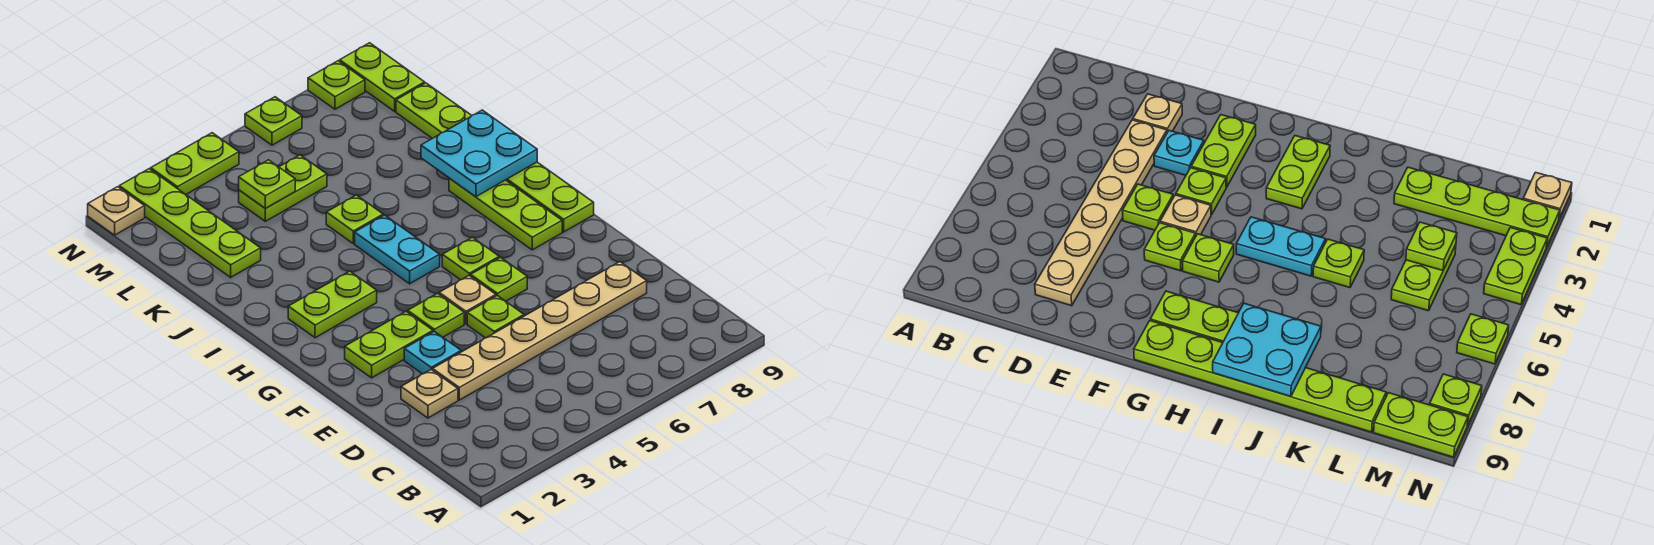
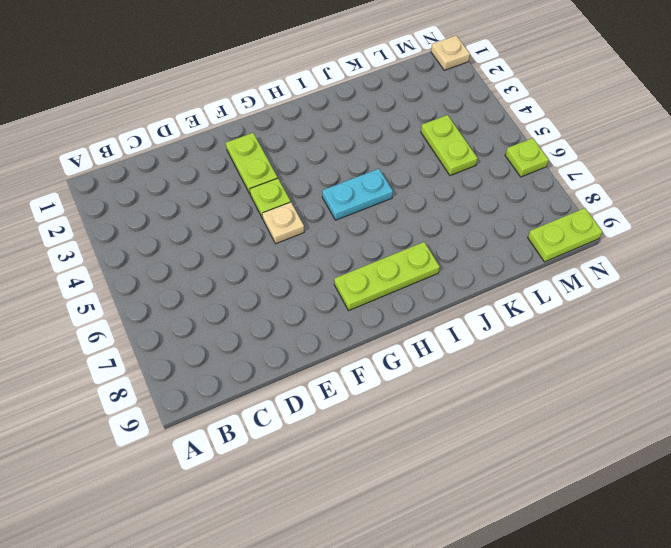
none -> tan 1x1 plate [401,370,458,418]
none -> tan 1x6 plate [433,262,647,400]
none -> cyan 1x1 plate [404,331,461,374]

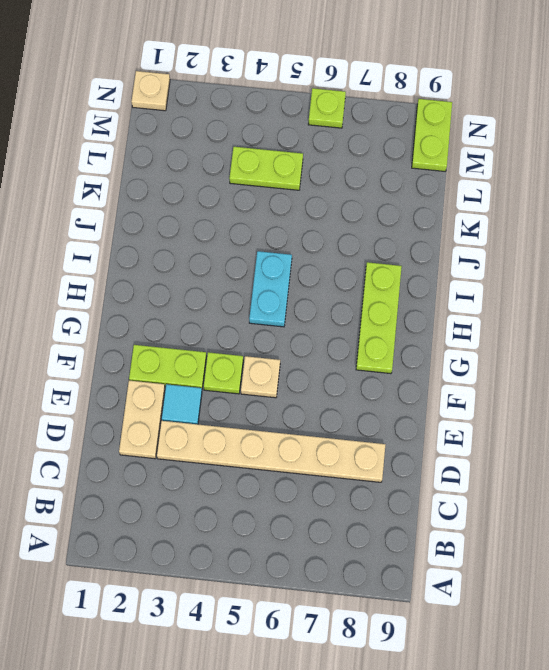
tan 1x2 plate [119,381,165,459] -> tan 1x1 plate [401,370,458,418]
cyan 1x1 tile [162,384,202,424] -> cyan 1x1 plate [404,331,461,374]
none -> lime 1x1 plate [467,296,524,338]
none -> lime 1x1 plate [471,257,527,301]
none -> lime 1x1 plate [442,237,499,280]

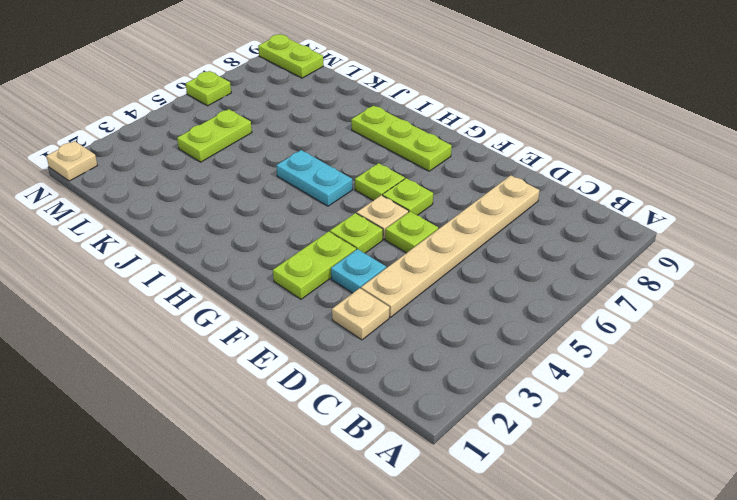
none -> lime 1x6 plate [396,83,594,232]
none -> lime 1x2 plate [288,271,377,338]
none -> lime 1x1 plate [326,195,383,243]

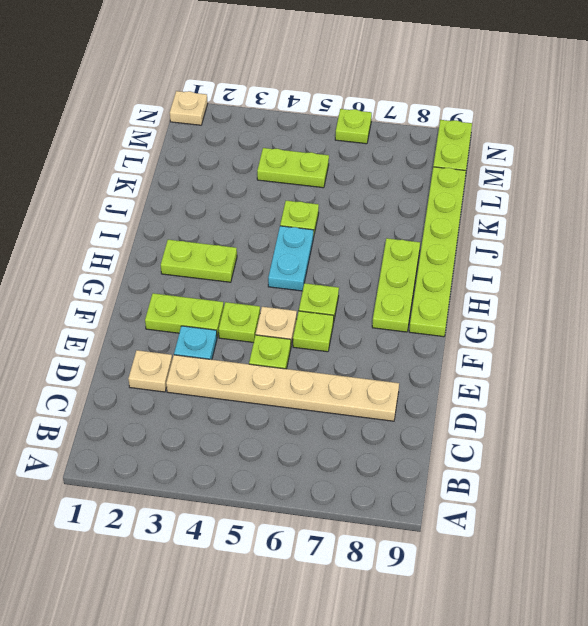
none -> lime 1x4 plate [119,169,261,277]
none -> lime 1x2 plate [151,133,239,195]
none -> lime 1x1 plate [308,61,365,109]

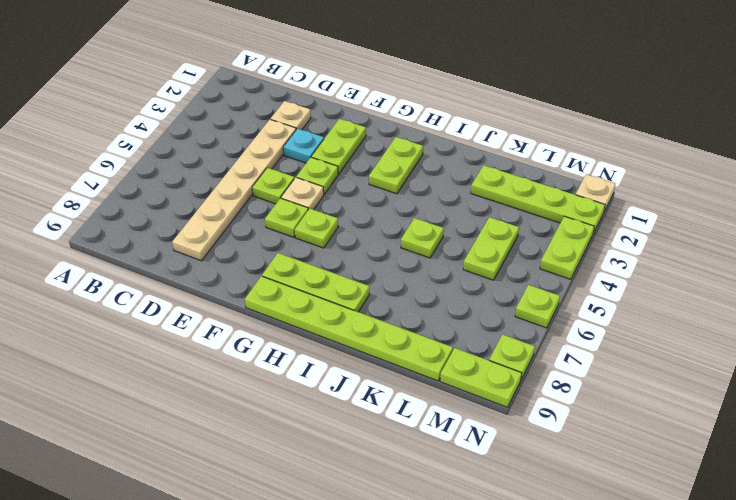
none -> cyan 1x2 plate [355,215,440,284]
none -> cyan 2x2 plate [421,110,537,197]
none -> lime 1x1 plate [239,160,295,209]

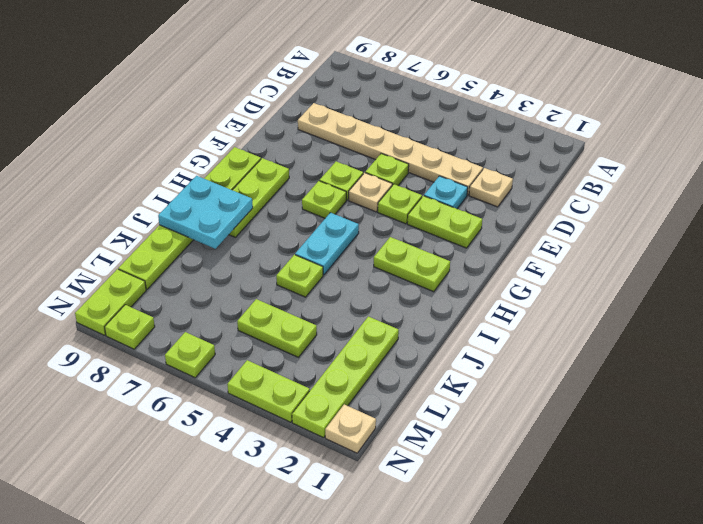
none -> lime 1x1 plate [239,160,295,209]

